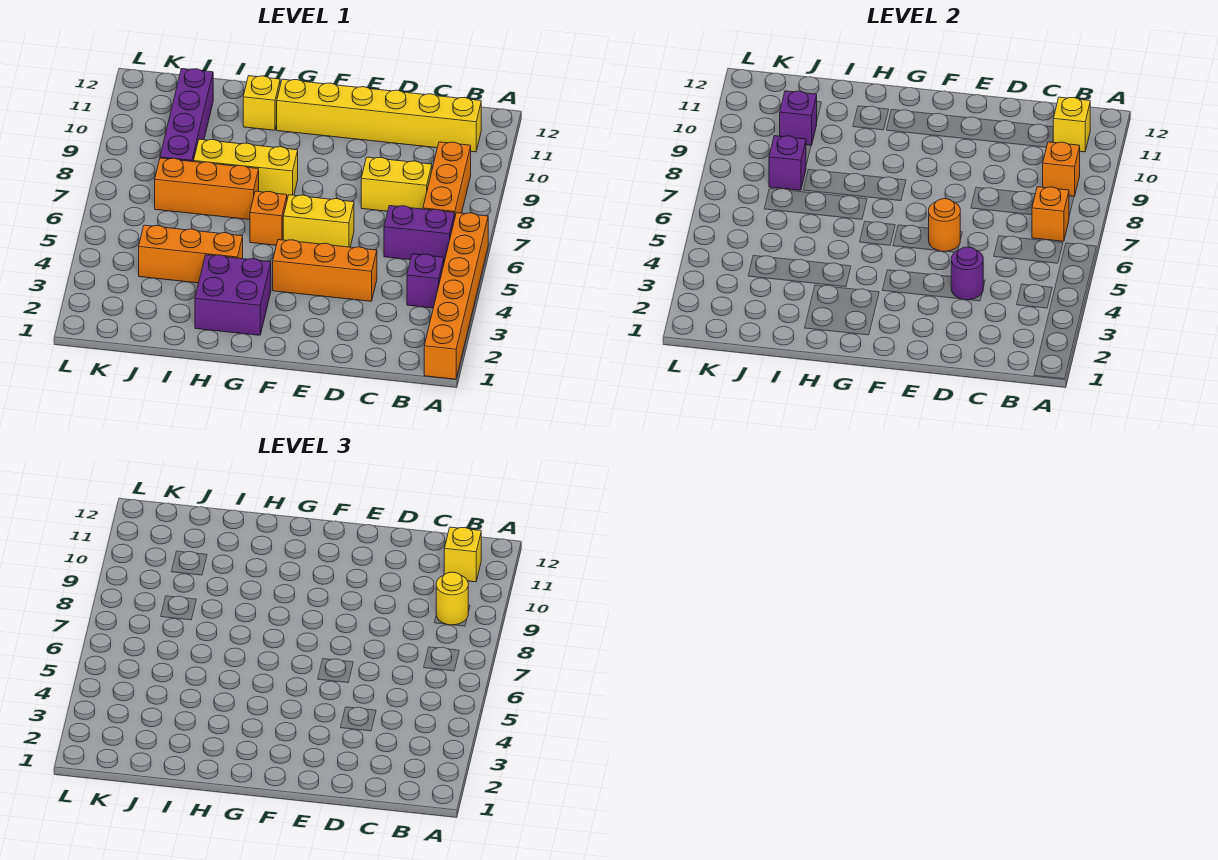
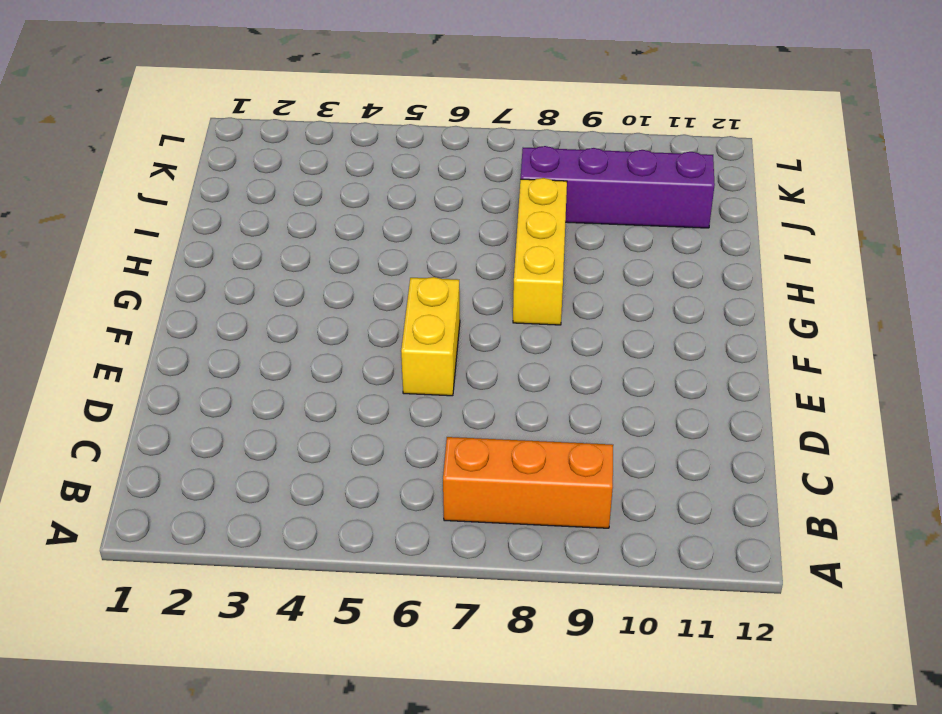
none -> orange 1x6 brick [424,213,488,379]
none -> purple 1x1 brick [407,254,444,308]
none -> purple 1x2 brick [384,206,455,262]

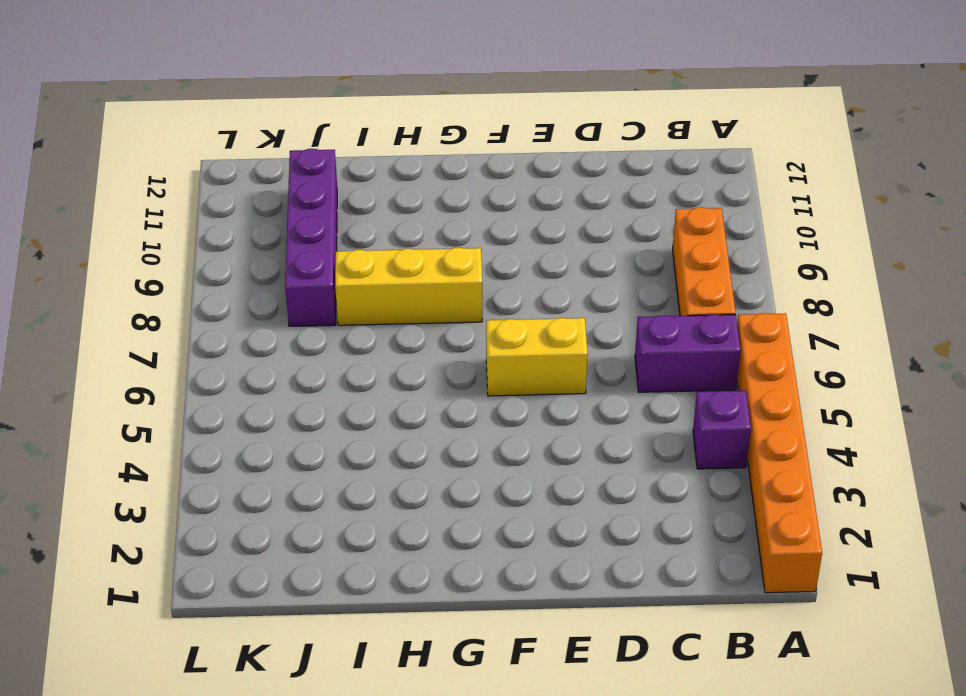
none -> yellow 1x6 brick [277,79,481,152]
none -> yellow 1x2 brick [361,157,432,211]
none -> orange 1x3 brick [273,240,377,301]

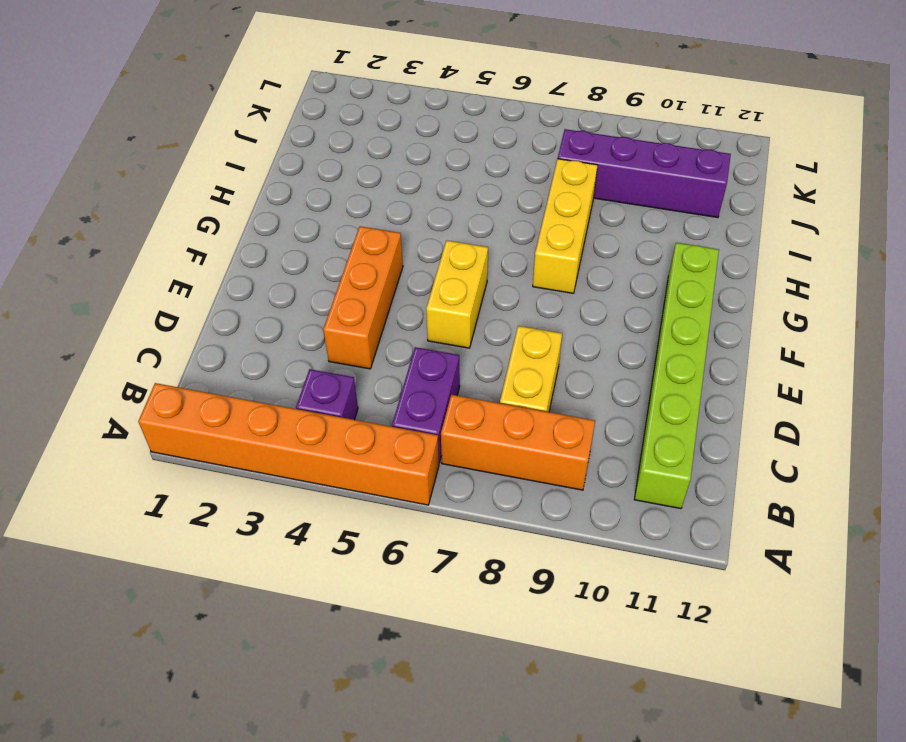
lime 1x6 brick [634,243,719,509] -> yellow 1x6 brick [277,79,481,152]
none -> purple 2x2 brick [195,255,271,335]
none -> orange 1x1 brick [250,191,287,245]
none -> orange 1x3 brick [139,225,243,283]

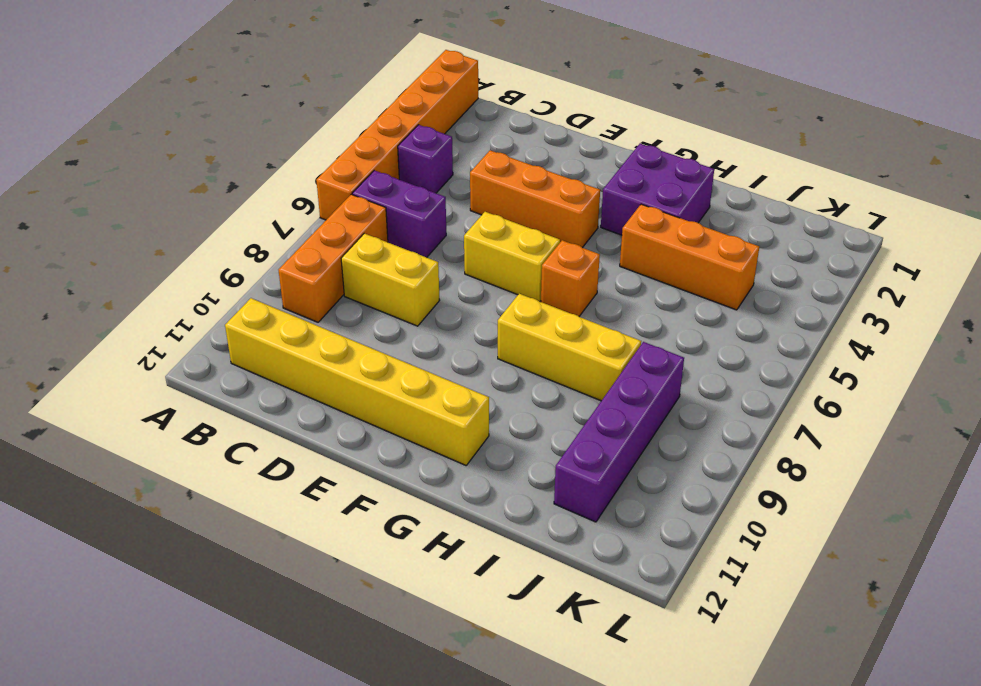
none -> orange 1x3 brick [155,158,259,220]
none -> yellow 1x1 brick [243,76,280,130]
none -> orange 1x1 brick [1032,187,1069,241]

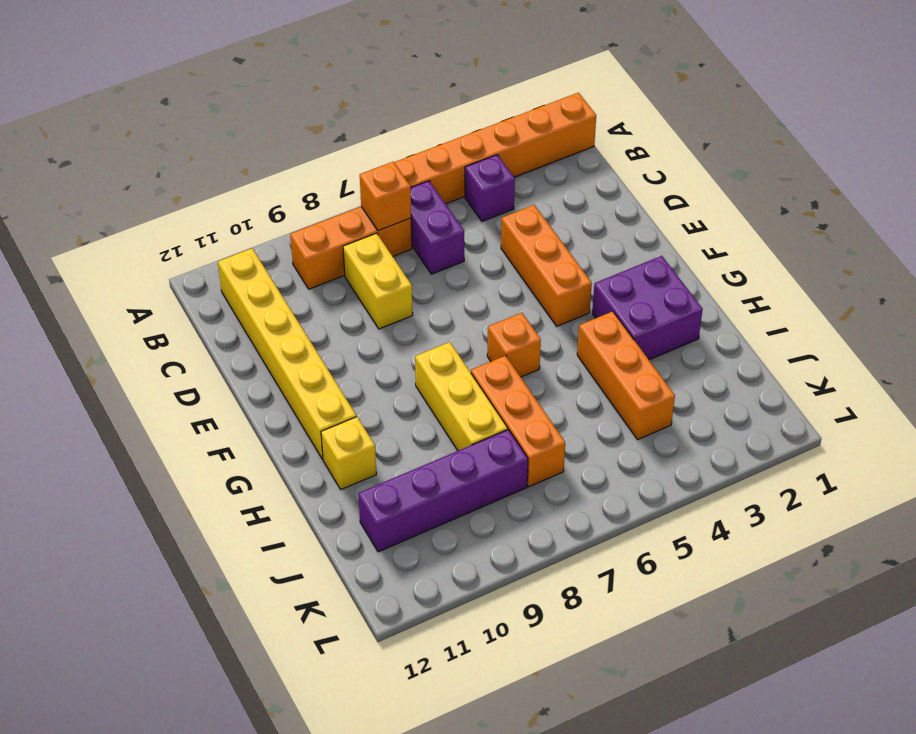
none -> yellow 1x2 brick [283,195,354,247]
none -> orange 1x1 brick [1043,142,1080,196]
none -> yellow 1x1 brick [1053,97,1090,152]

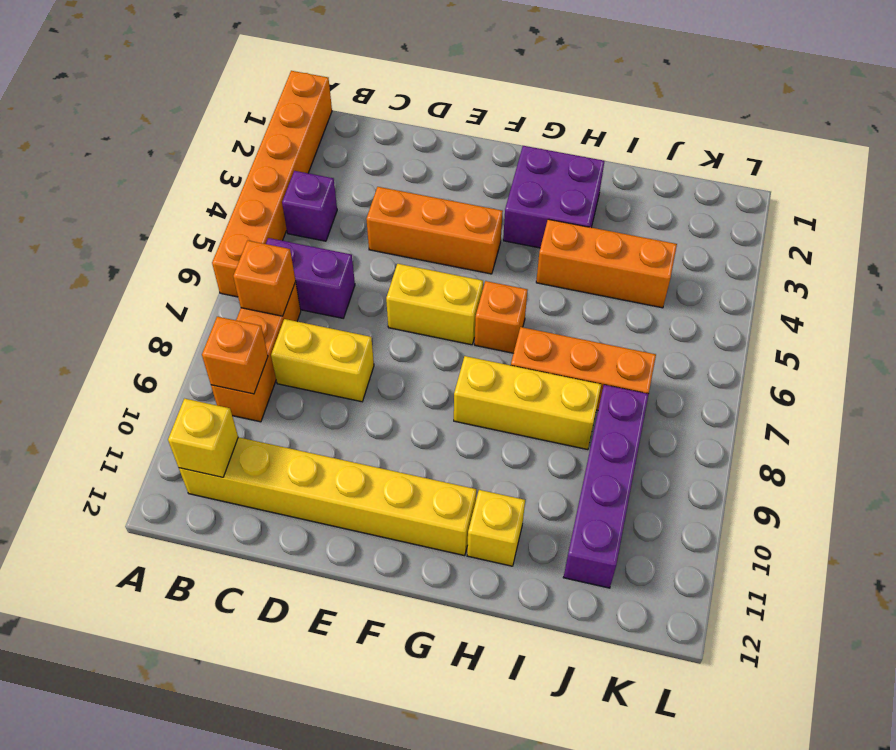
none -> purple 1x1 round brick [951,247,983,300]
none -> orange 1x1 round brick [929,199,960,251]
none -> purple 1x1 brick [769,136,806,190]

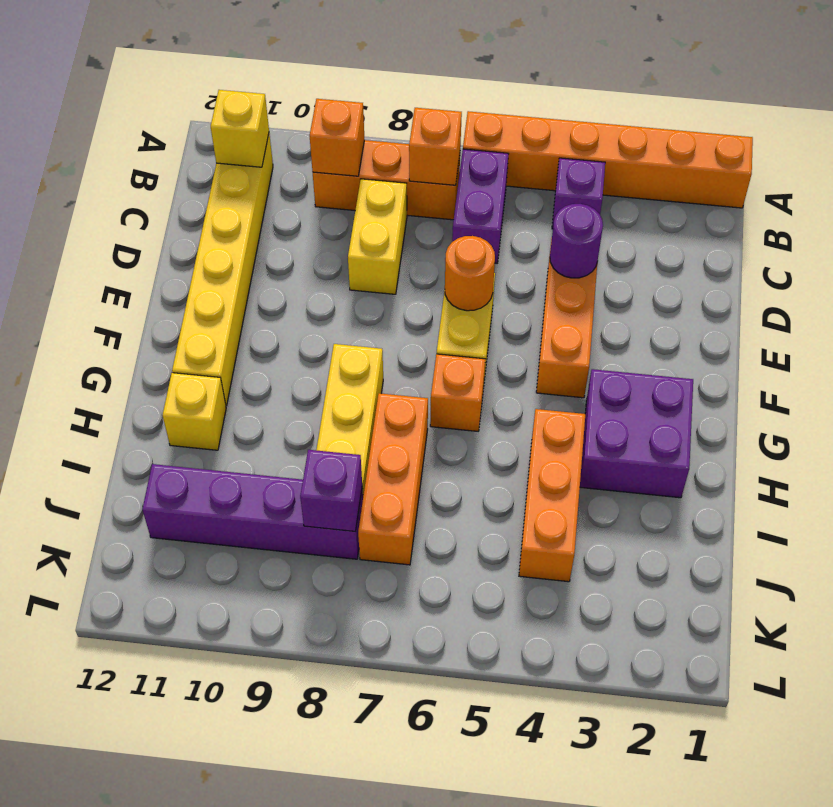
none -> purple 1x1 brick [780,91,817,145]
none -> yellow 1x1 round brick [436,572,468,625]
none -> yellow 1x1 brick [444,527,481,582]

